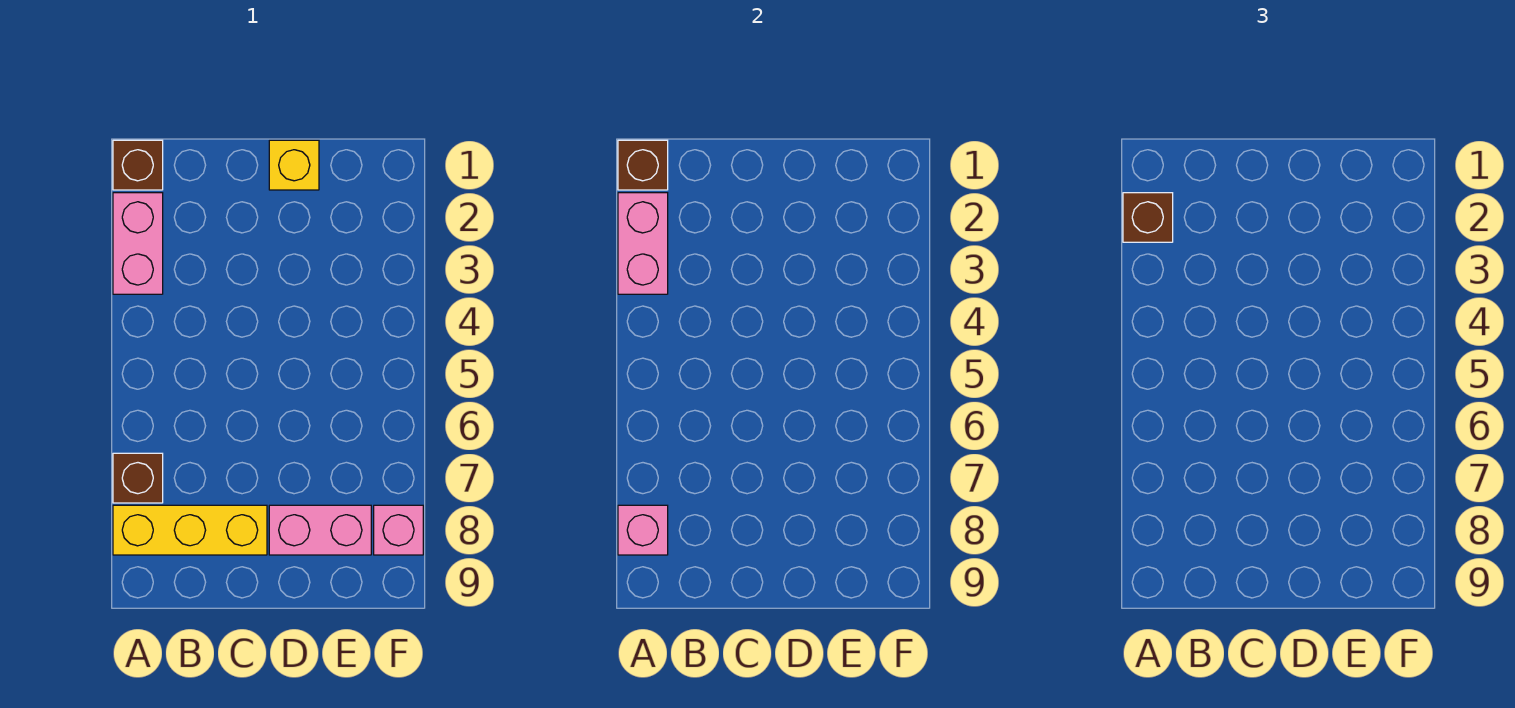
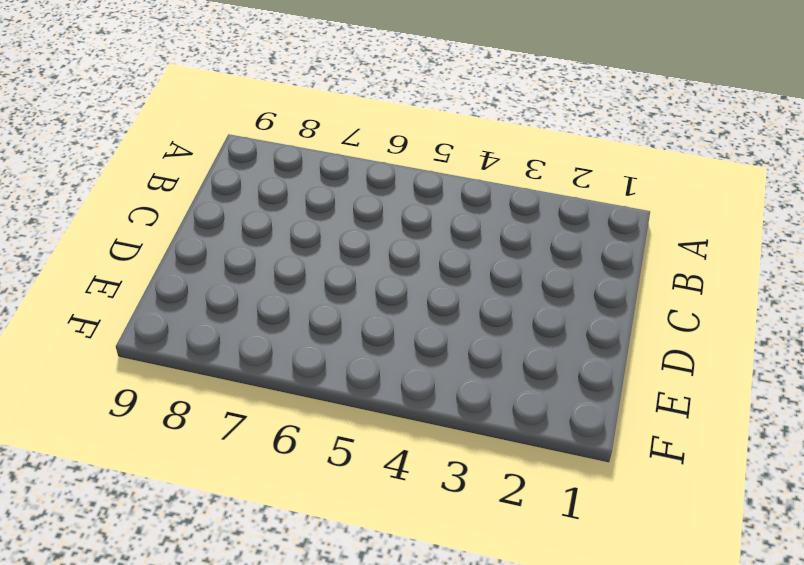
none -> brown 1x1 brick [113,140,163,190]
none -> pink 1x2 brick [113,193,163,294]

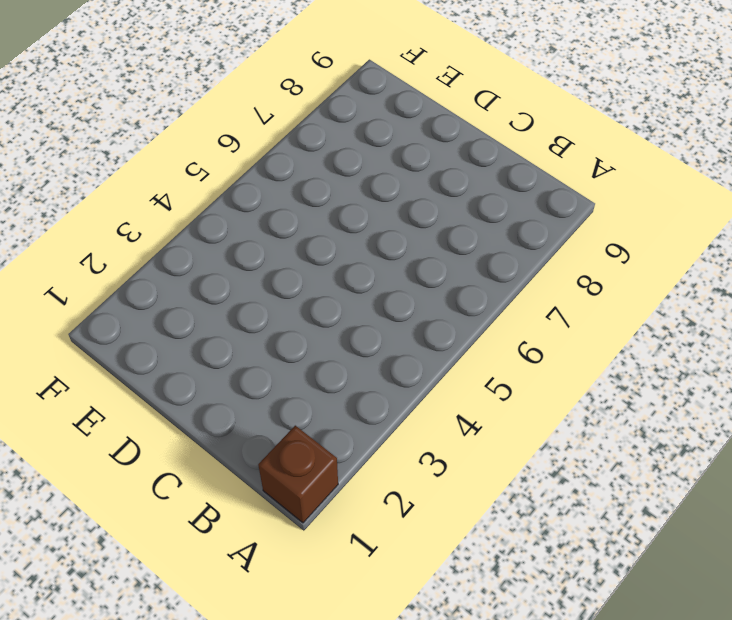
none -> pink 1x2 brick [113,193,163,294]
none -> brown 1x1 brick [113,453,163,503]

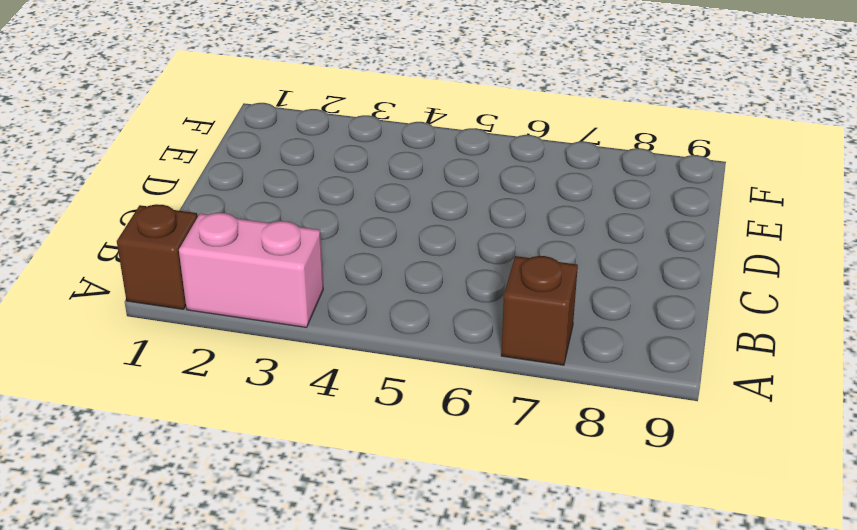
none -> yellow 1x3 brick [113,505,267,555]
none -> yellow 1x1 brick [269,140,319,190]

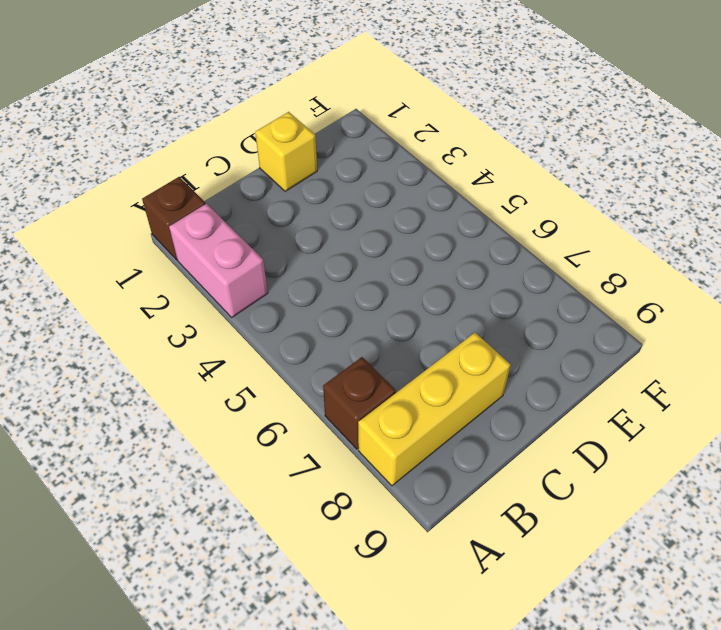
none -> pink 1x2 brick [269,505,371,555]
none -> pink 1x1 brick [374,505,423,555]

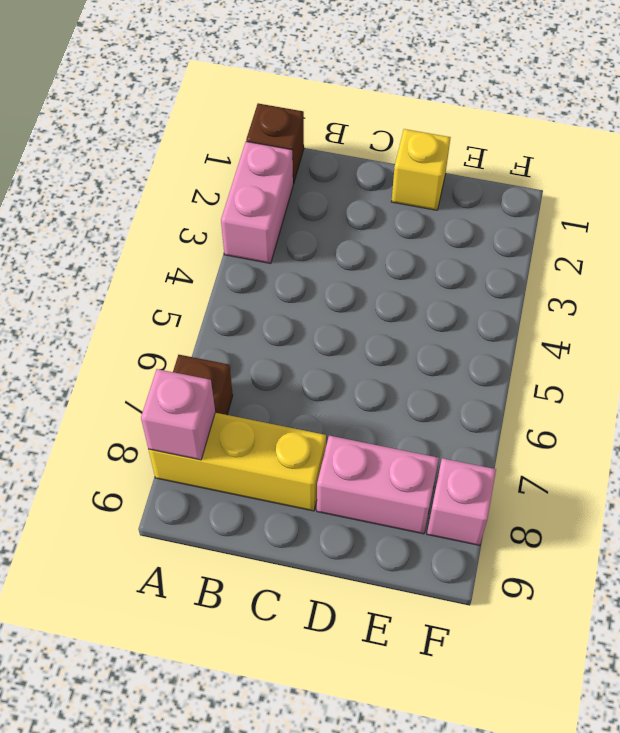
none -> brown 1x1 brick [618,140,668,190]
none -> pink 1x2 brick [618,193,668,294]

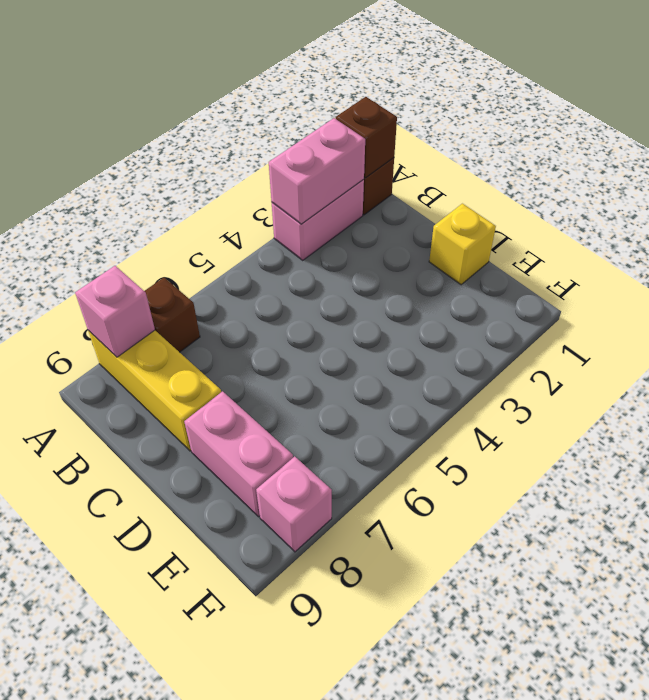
none -> brown 1x1 brick [1123,193,1173,242]

